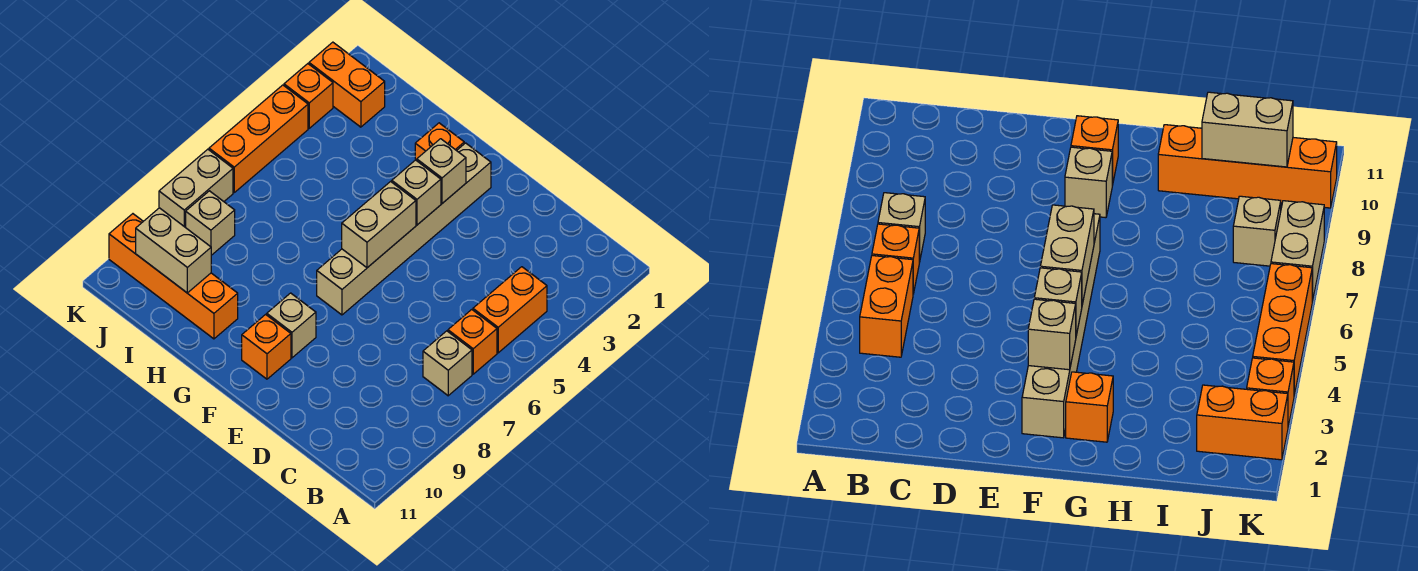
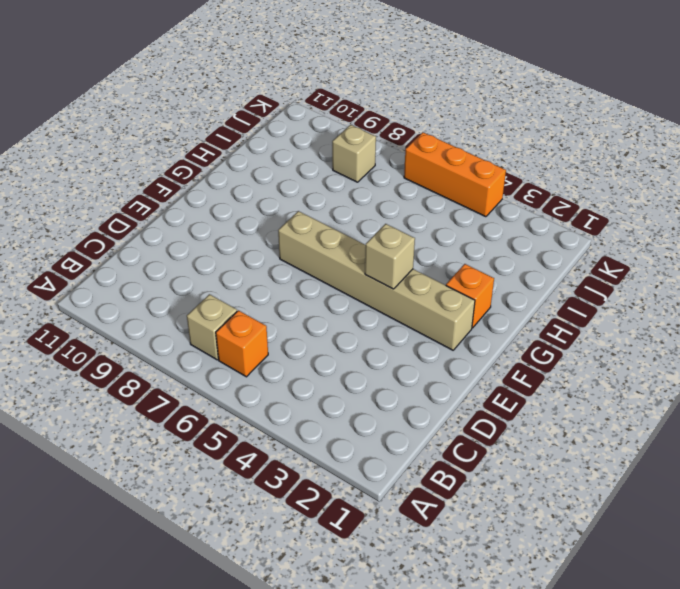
none -> orange 1x2 brick [473,267,547,353]
none -> tan 1x1 brick [267,293,316,358]
none -> orange 1x1 brick [242,315,291,379]

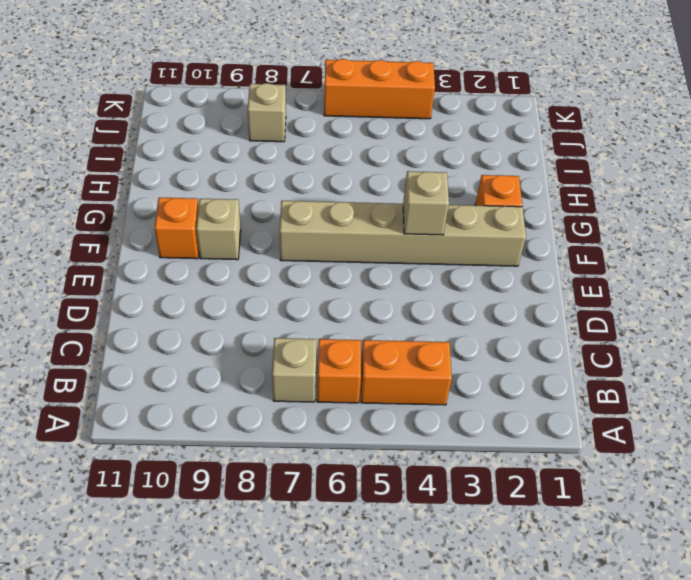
none -> orange 1x4 brick [109,214,238,339]
none -> orange 1x2 brick [309,42,385,127]
none -> orange 1x1 brick [284,64,333,128]

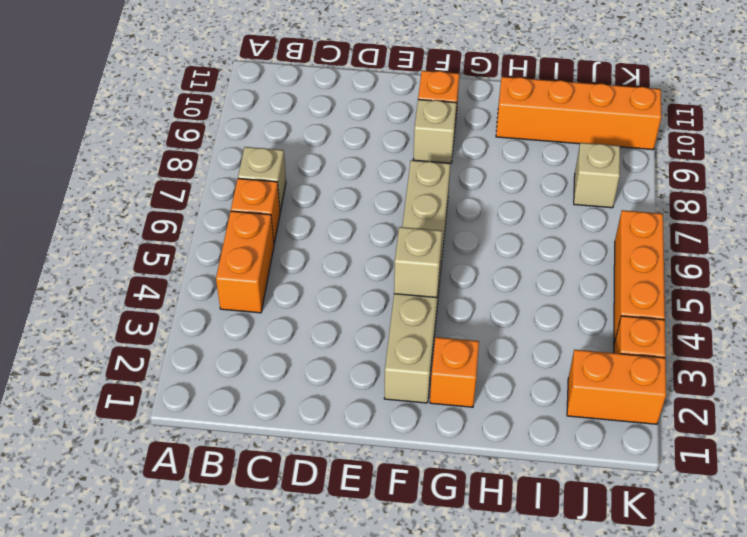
none -> tan 1x2 brick [159,149,233,228]
none -> tan 1x1 brick [417,139,466,203]
none -> tan 1x2 brick [342,182,416,268]

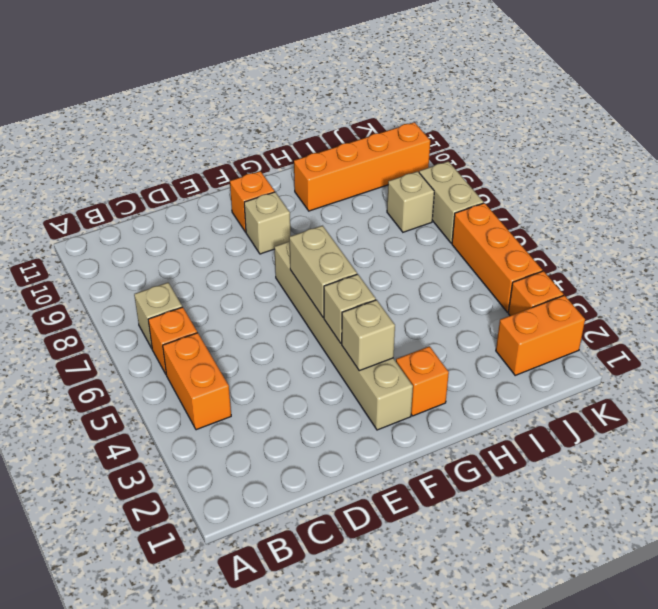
none -> tan 1x2 brick [136,208,211,293]

